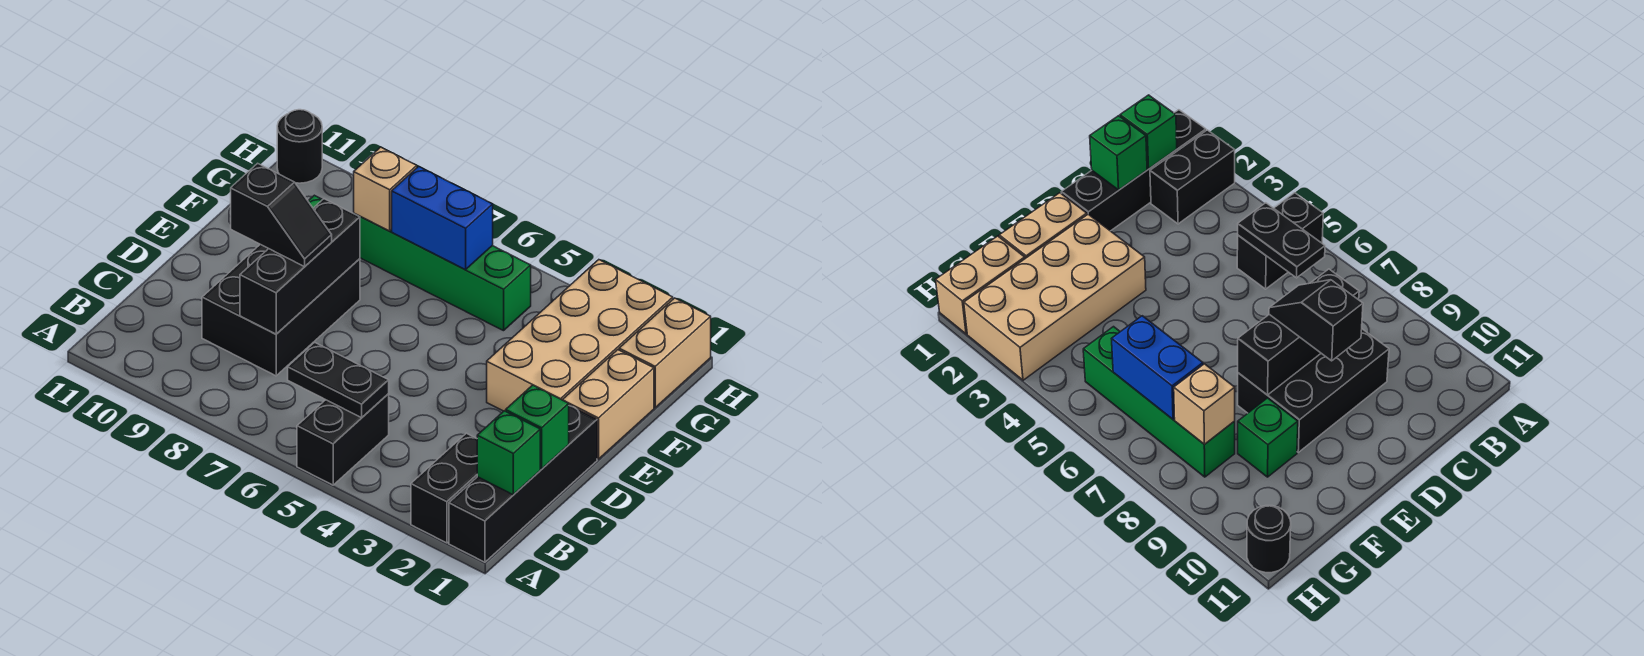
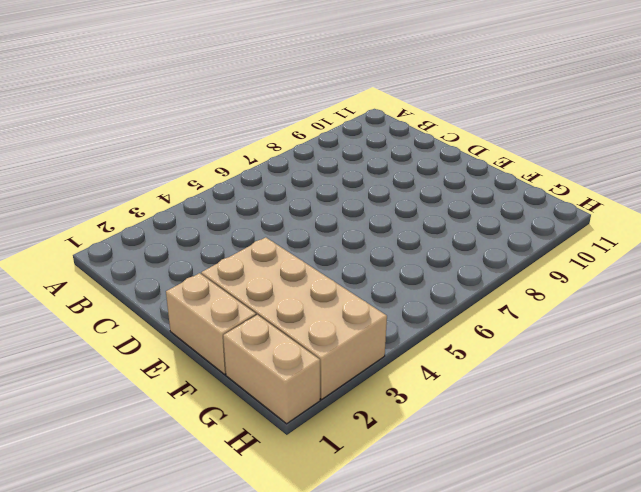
none -> black 1x4 brick [449,405,597,562]
none -> black 1x2 brick [411,433,477,543]
none -> black 1x2 brick [297,394,389,485]

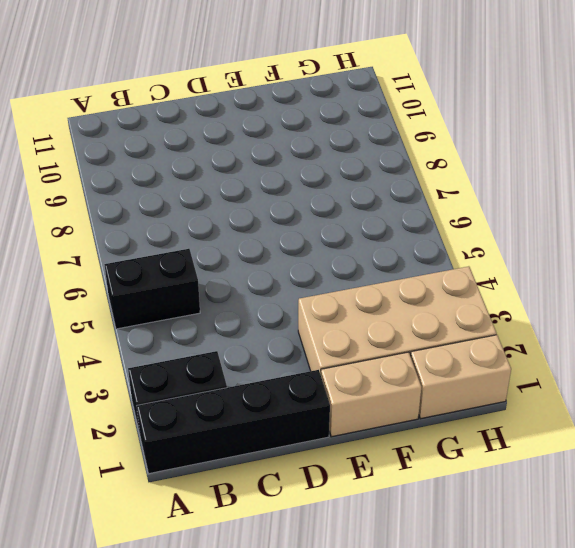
none -> black 2x3 brick [202,244,360,376]
none -> green 1x1 brick [1238,398,1298,477]
none -> green 1x4 brick [359,216,531,331]

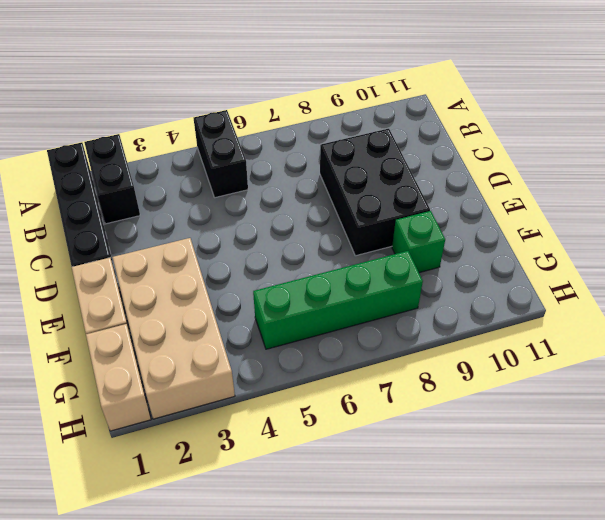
none -> black 1x1 round brick [277,110,322,183]
none -> green 1x1 brick [477,411,540,495]
none -> black 1x2 plate [288,342,389,418]

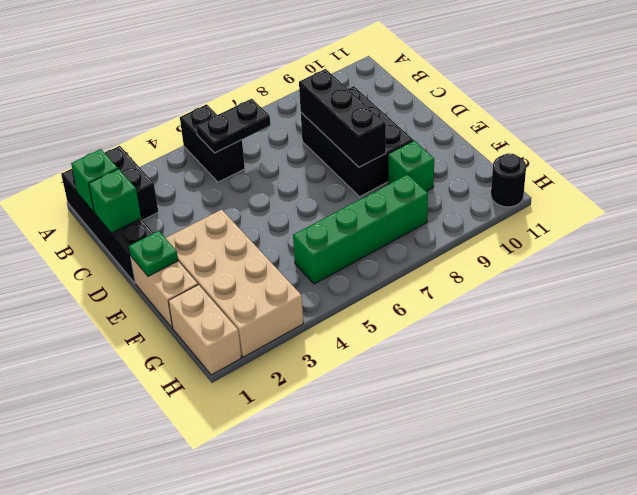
green 1x1 plate [129,231,178,276] -> none
none -> blue 1x2 brick [392,166,493,270]
none -> tan 1x1 brick [354,147,417,231]
none -> black 1x2 slope [231,163,332,267]

